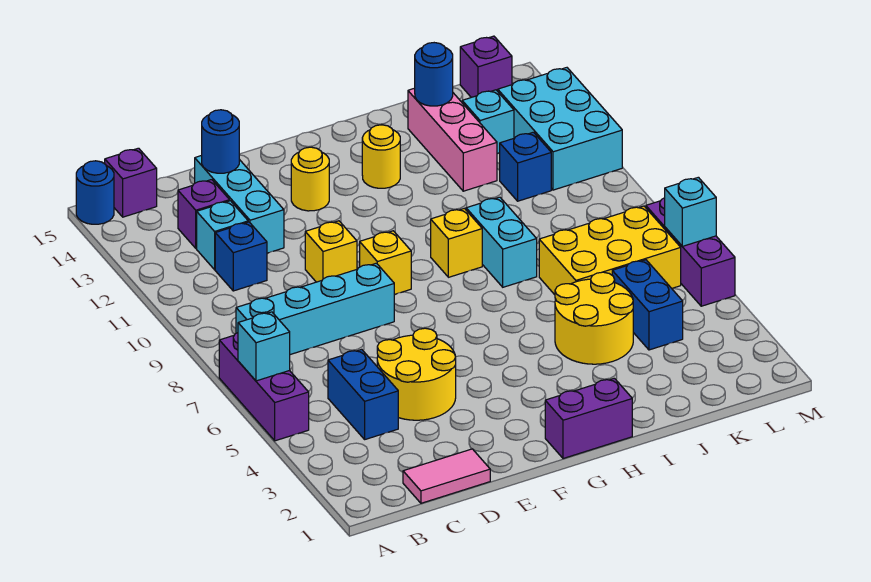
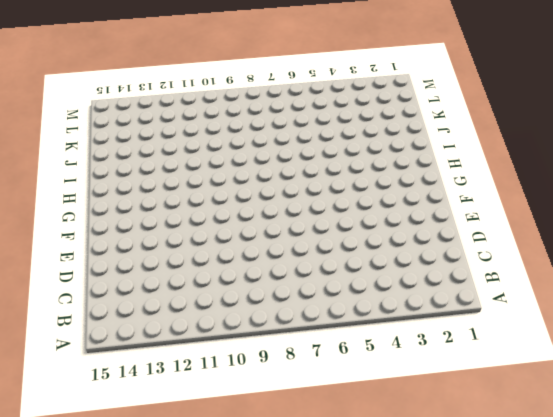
none -> purple 1x3 brick [219,333,309,441]
none -> blue 1x1 round brick [76,161,114,224]
none -> cyan 1x4 brick [236,263,394,355]
none -> purple 1x1 brick [105,148,157,217]

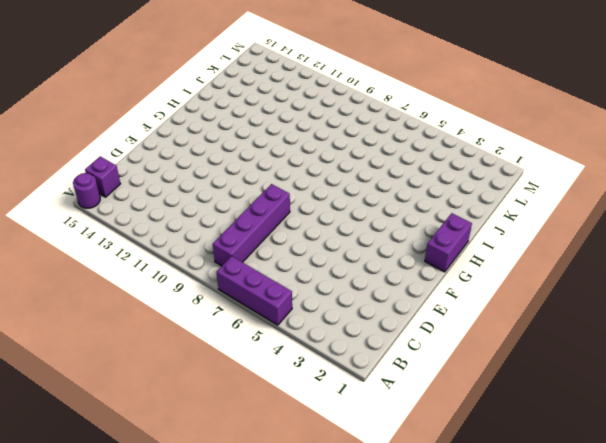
purple 1x1 round brick [73,173,100,208] -> blue 1x1 round brick [76,161,114,224]
purple 1x4 brick [213,184,290,266] -> cyan 1x4 brick [236,263,394,355]
none -> pink 1x2 tile [403,449,490,503]
none -> blue 1x2 brick [328,349,398,439]
none -> blue 1x1 brick [215,222,267,291]
none -> cyan 1x1 brick [197,201,248,270]

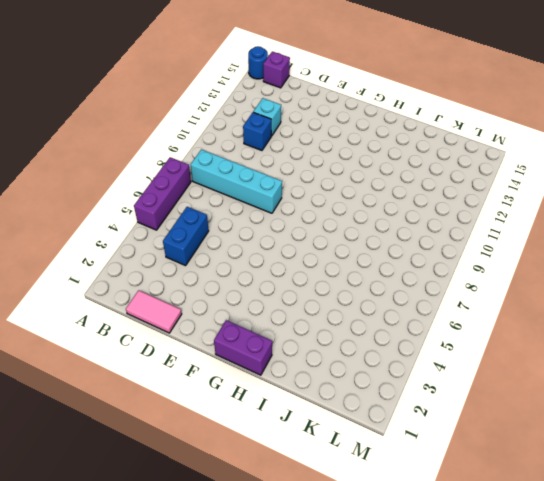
none -> purple 1x1 brick [178,180,230,248]
none -> yellow 2x2 round brick [377,328,456,420]
none -> cyan 1x3 brick [195,156,284,253]
none -> yellow 1x1 brick [305,221,357,282]

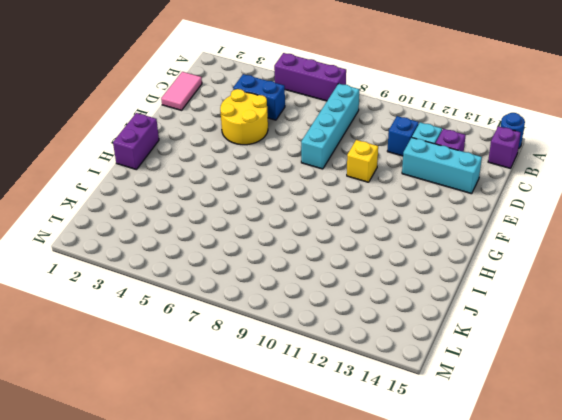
none -> yellow 1x1 brick [360,231,411,295]
none -> yellow 1x1 round brick [291,147,329,211]
none -> yellow 1x1 brick [431,208,482,277]
none -> yellow 1x1 round brick [362,125,400,188]

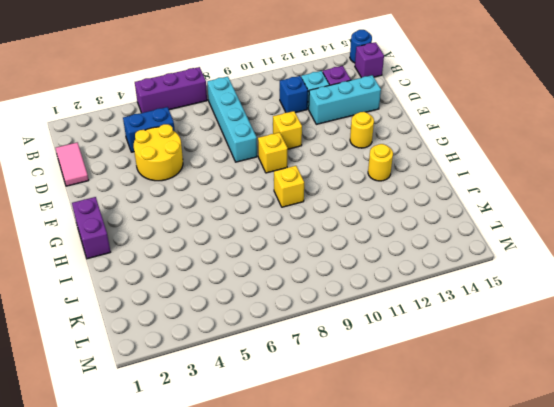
none -> yellow 2x2 round brick [555,272,633,364]
none -> cyan 1x2 brick [466,197,537,287]
none -> yellow 2x3 brick [539,206,681,295]
none -> pink 1x3 brick [408,88,497,191]

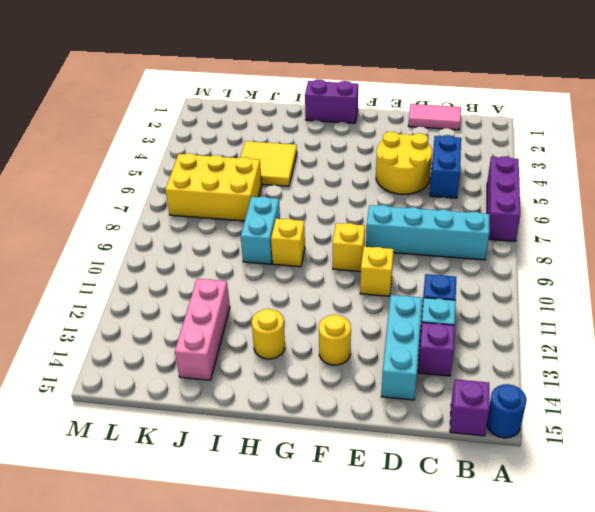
yellow 2x2 tile [240,141,297,186] -> yellow 2x2 round brick [555,272,633,364]
none -> blue 1x2 brick [612,260,683,350]
none -> blue 1x1 brick [500,132,551,201]
none -> cyan 1x1 brick [462,90,514,153]
none -> cyan 2x3 brick [498,68,622,190]

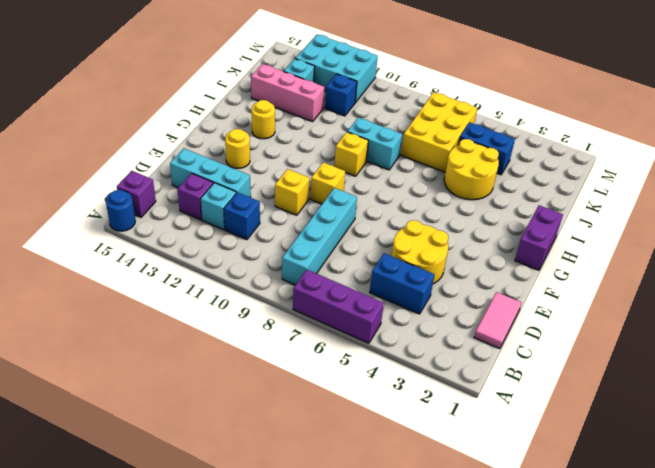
none -> purple 1x1 brick [460,36,512,97]
none -> purple 1x3 brick [646,198,735,306]
none -> cyan 1x1 brick [238,312,290,381]
none -> blue 1x1 round brick [202,110,239,173]

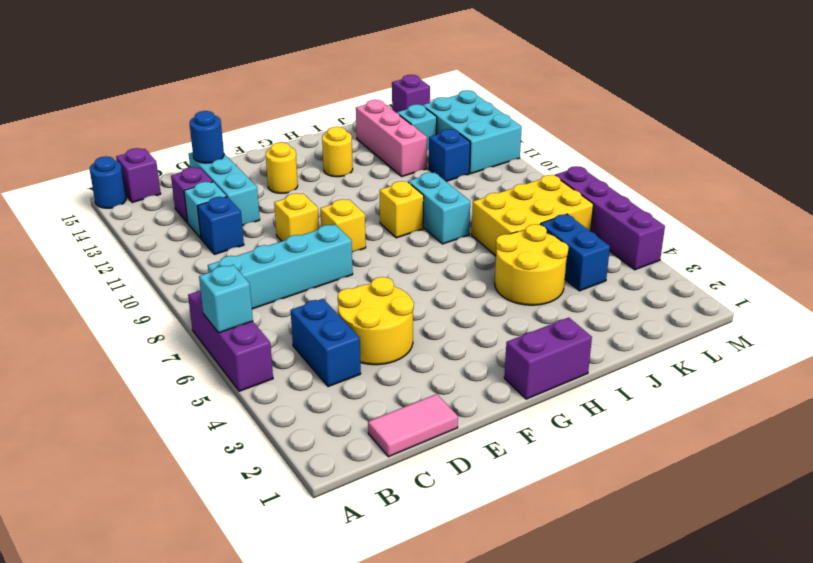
purple 1x4 brick [555,166,665,270] -> purple 1x3 brick [646,198,735,306]
none -> blue 1x1 round brick [415,43,453,106]
none -> cyan 1x1 brick [665,177,716,246]

